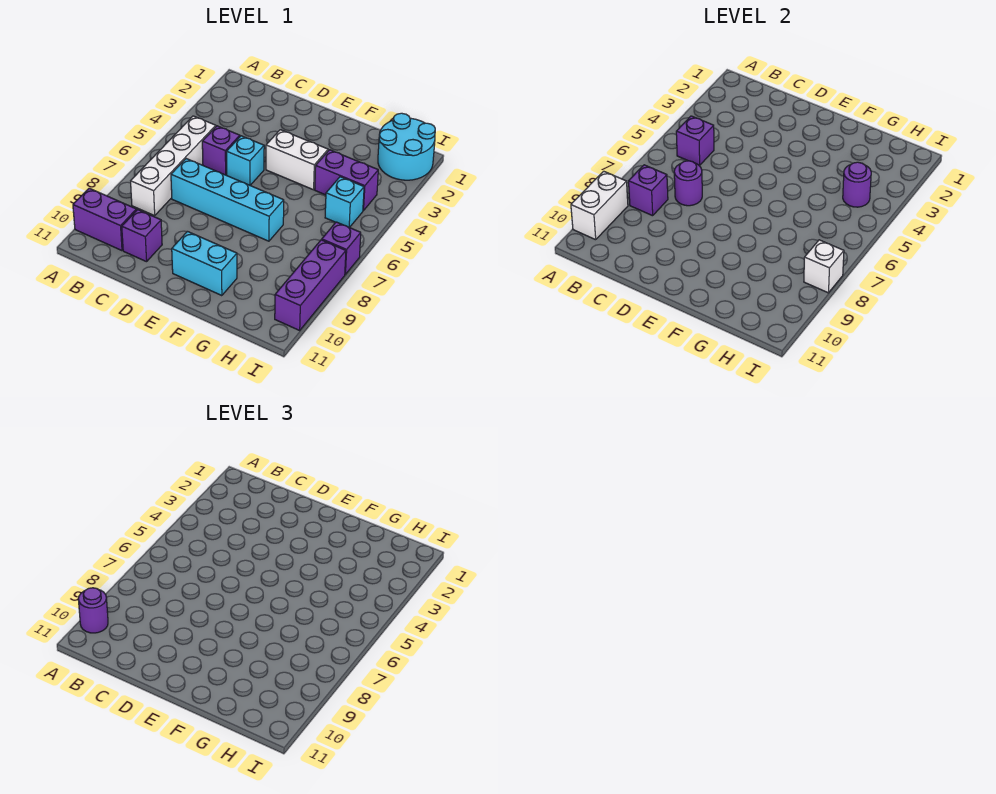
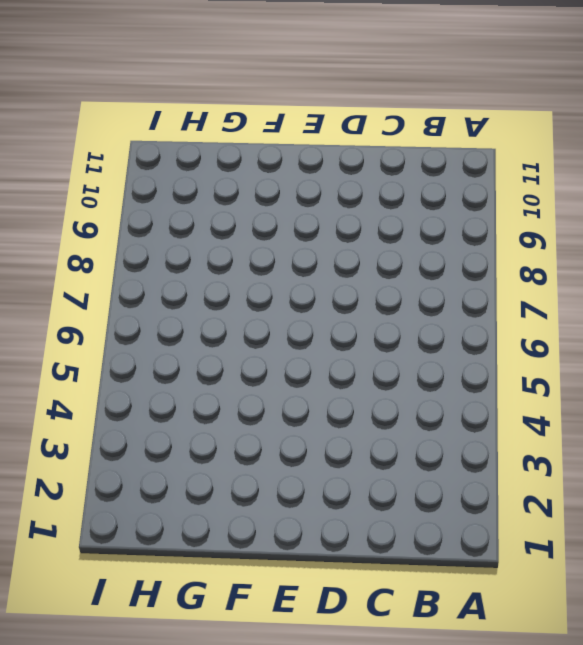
none -> purple 1x2 brick [73,188,137,251]
none -> white 1x4 brick [131,116,216,216]
none -> purple 1x1 brick [202,126,240,175]

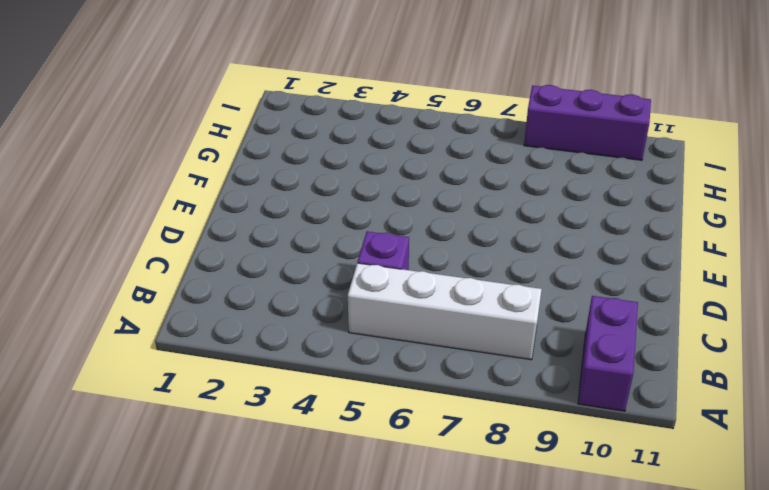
none -> cyan 1x4 brick [171,159,284,241]
none -> purple 1x1 brick [122,210,162,262]
none -> cyan 1x1 brick [227,136,264,185]

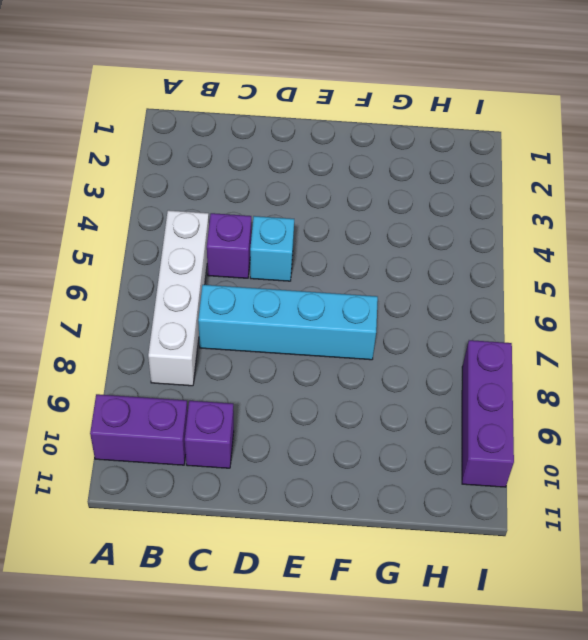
none -> white 1x2 brick [266,130,328,190]
none -> cyan 1x2 brick [172,232,237,296]
none -> purple 1x2 brick [315,150,378,211]

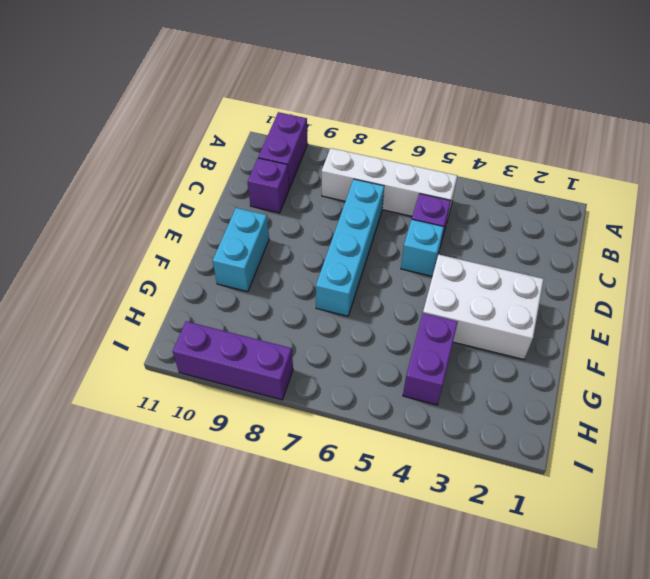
white 2x3 brick [423,254,544,359] -> white 1x2 brick [266,130,328,190]
none -> cyan 2x2 round brick [378,113,435,180]
none -> cyan 1x1 brick [325,177,364,227]
none -> purple 1x1 brick [322,222,361,274]

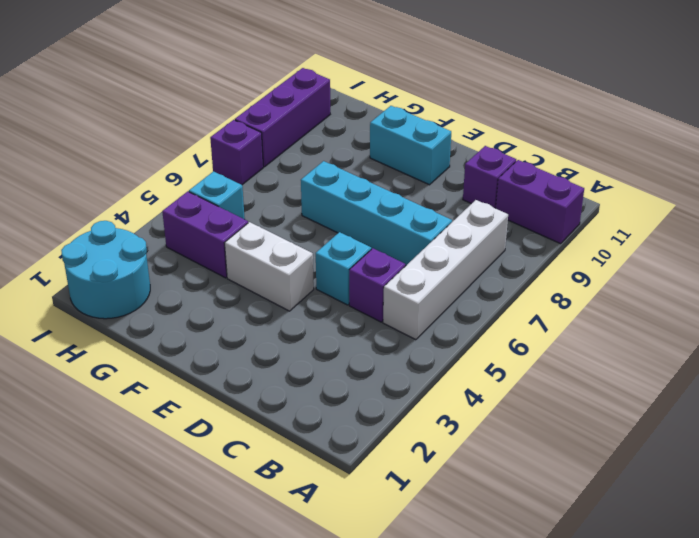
none -> white 1x2 brick [571,171,628,240]
none -> purple 1x1 brick [676,116,714,165]
none -> purple 1x1 brick [629,165,668,216]

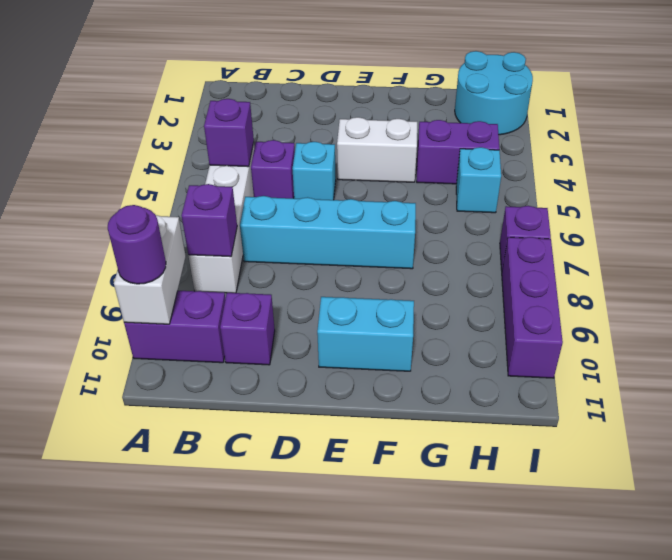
none -> purple 1x1 round brick [674,161,702,206]
none -> purple 1x1 round brick [843,162,871,207]
none -> white 1x1 brick [804,240,844,293]

